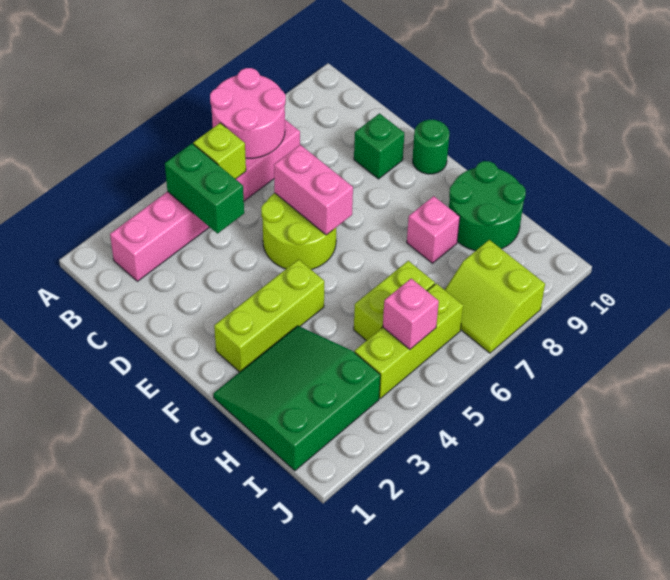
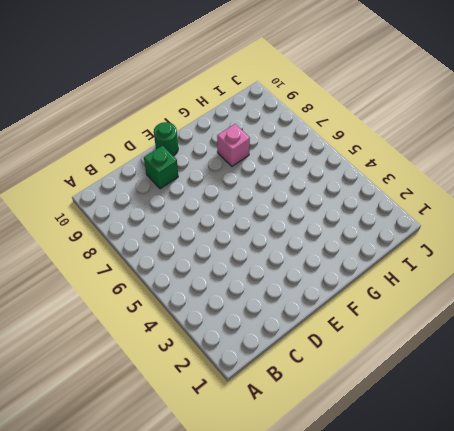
none -> pink 1x6 brick [110,120,300,281]
none -> lime 2x2 round brick [261,193,336,270]
none -> lime 1x3 brick [214,259,324,372]

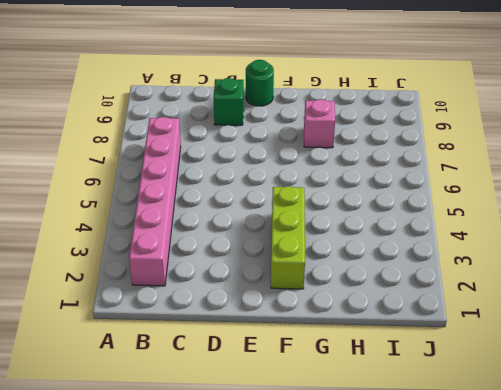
none -> lime 2x2 round brick [261,193,336,270]
none -> green 3x3 slope [213,326,380,471]
none -> green 2x2 round brick [449,161,526,251]

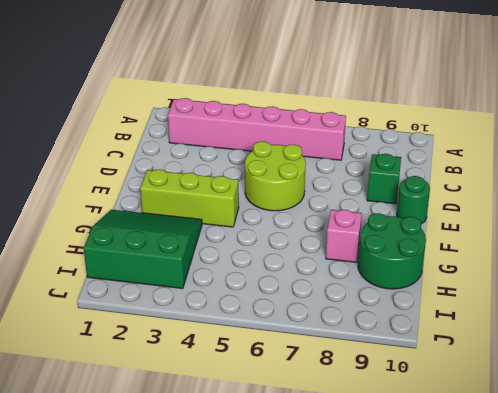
none -> lime 1x2 brick [354,261,435,341]
none -> lime 1x3 brick [355,283,463,398]
none -> lime 2x2 slope [445,240,545,353]

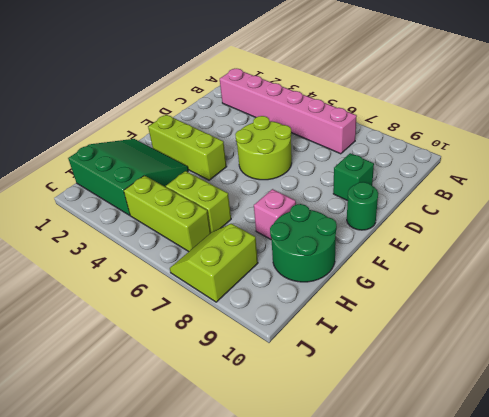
none -> pink 2x2 round brick [210,68,286,158]
none -> green 1x2 brick [165,144,244,233]
none -> lime 1x1 brick [193,123,246,179]

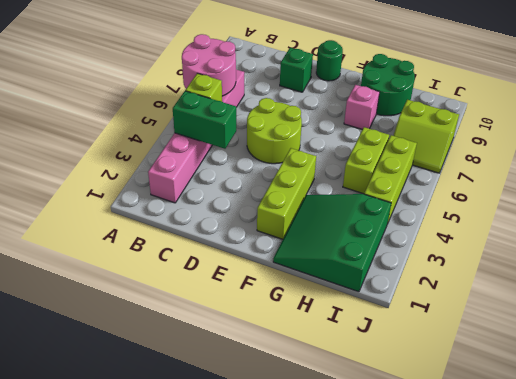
none -> pink 1x2 brick [274,145,353,235]
none -> pink 1x1 brick [383,279,439,349]

